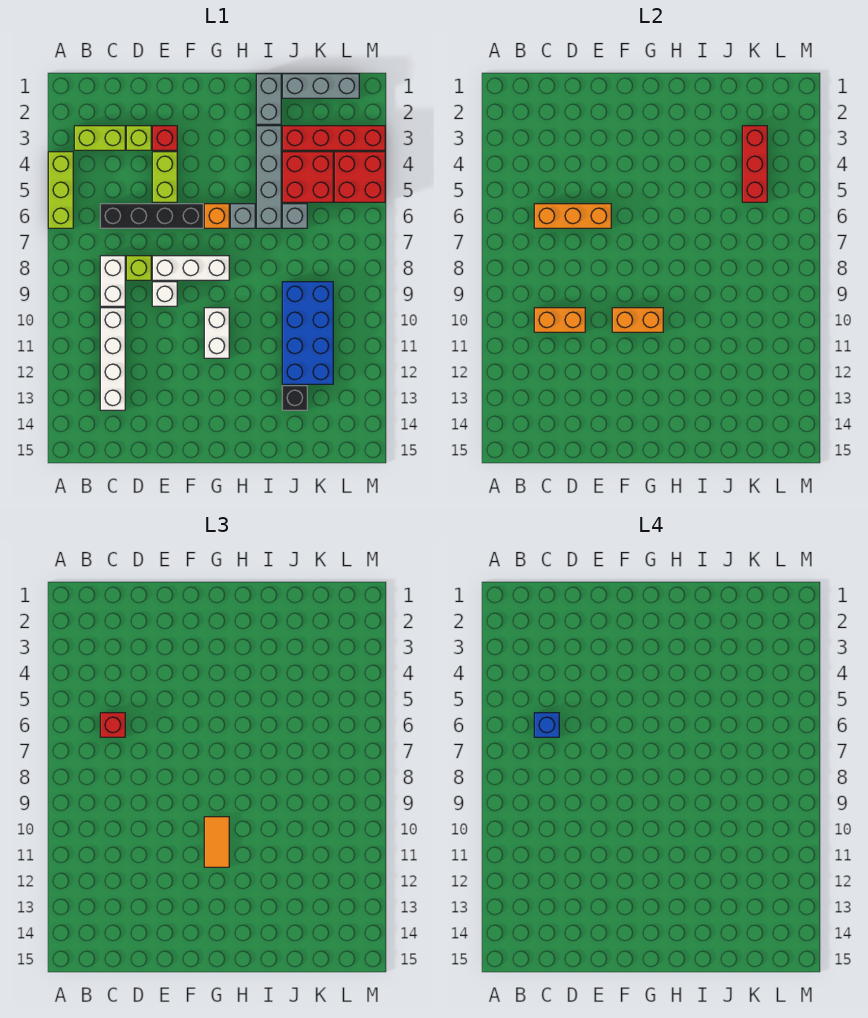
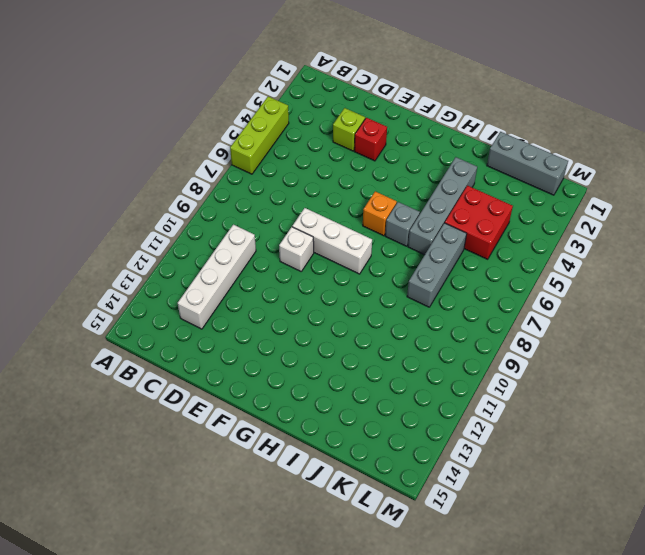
grey 1x3 brick [407,223,467,307] -> grey 1x1 brick [282,204,307,228]
none -> lime 1x2 brick [74,126,125,150]
none -> black 1x4 brick [100,204,203,228]
none -> white 1x2 brick [100,256,125,306]
none -> lime 1x1 brick [126,256,151,280]

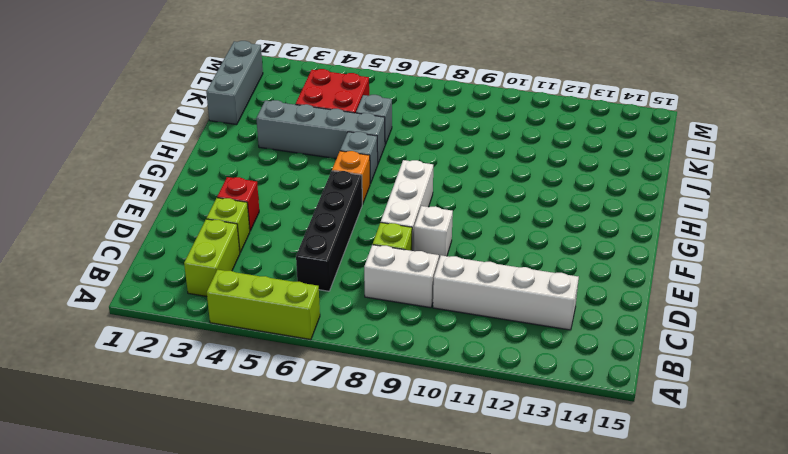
none -> lime 1x2 brick [152,152,177,202]
none -> white 1x2 brick [204,308,229,358]
none -> grey 1x2 brick [256,74,281,124]
none -> red 1x4 brick [282,126,385,150]

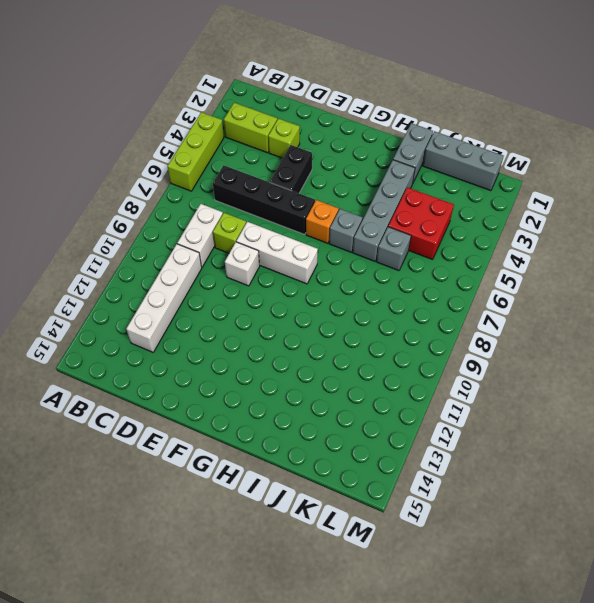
black 1x2 brick [270,145,312,193] -> lime 1x2 brick [152,152,177,202]
none -> red 1x1 brick [152,126,177,150]
none -> white 1x2 brick [204,308,229,358]
none -> red 1x4 brick [282,126,385,150]
none -> blue 2x4 brick [282,282,333,384]

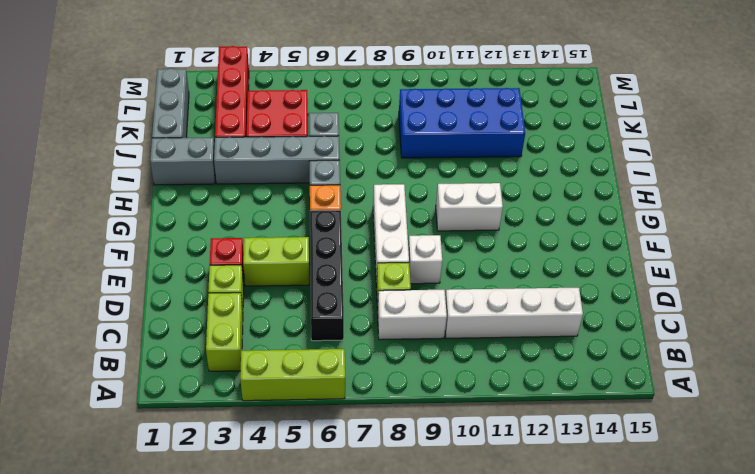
none -> black 1x1 brick [282,386,307,410]
none -> red 2x2 brick [334,152,385,202]
none -> orange 1x3 brick [534,204,611,228]
none -> orange 1x2 brick [534,308,585,332]

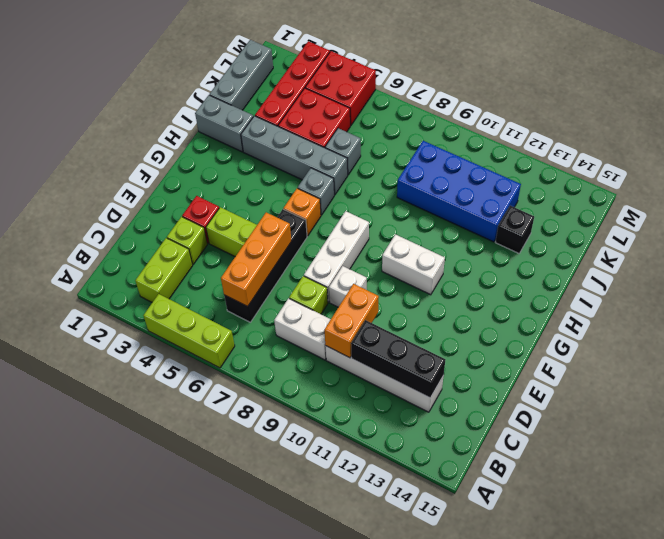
black 1x3 brick [351,320,445,398] -> none
none -> orange 1x2 brick [612,308,663,332]
none -> red 1x3 brick [742,126,767,202]
none -> red 1x1 brick [100,713,125,737]
none -> orange 1x2 tile [204,817,229,867]

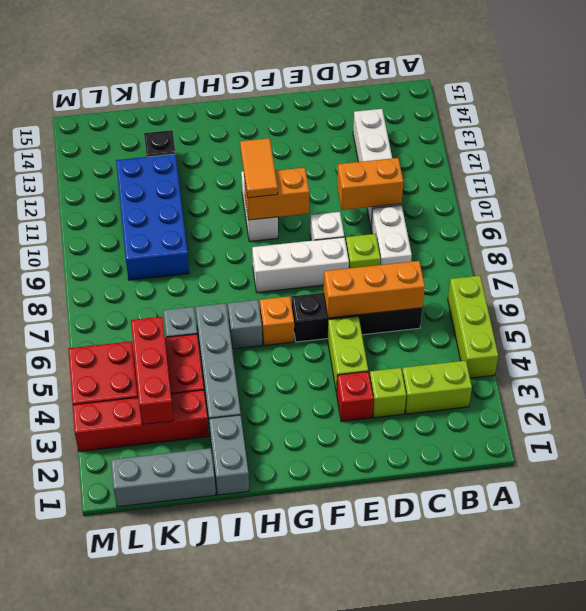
none -> red 1x1 brick [100,713,125,737]
none -> blue 1x1 brick [534,713,559,737]

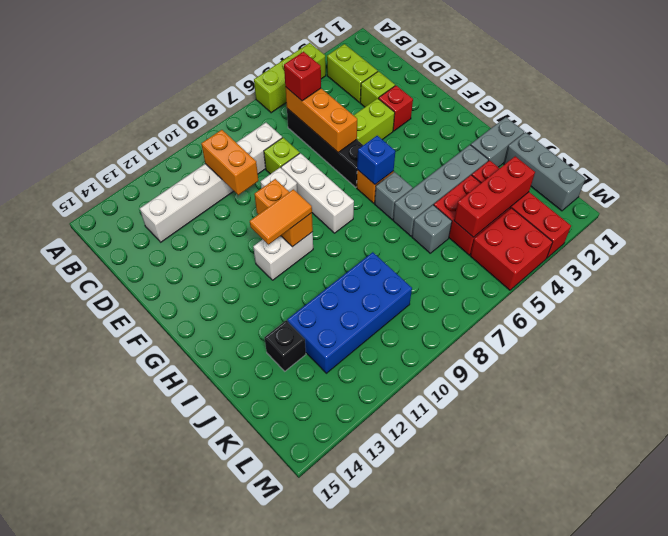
blue 1x1 brick [357,136,395,185] -> blue 1x1 brick moved to [534,713,559,737]

